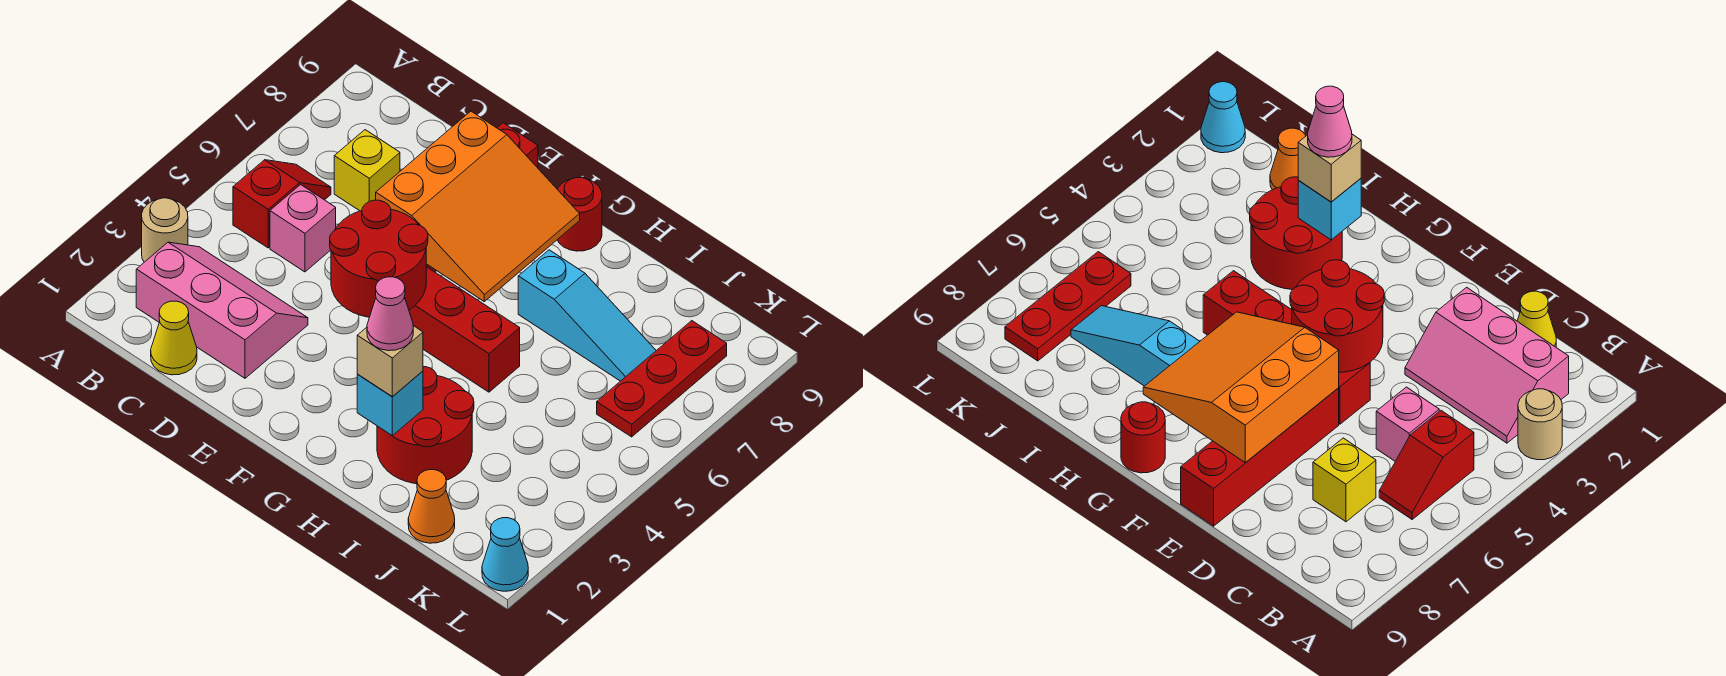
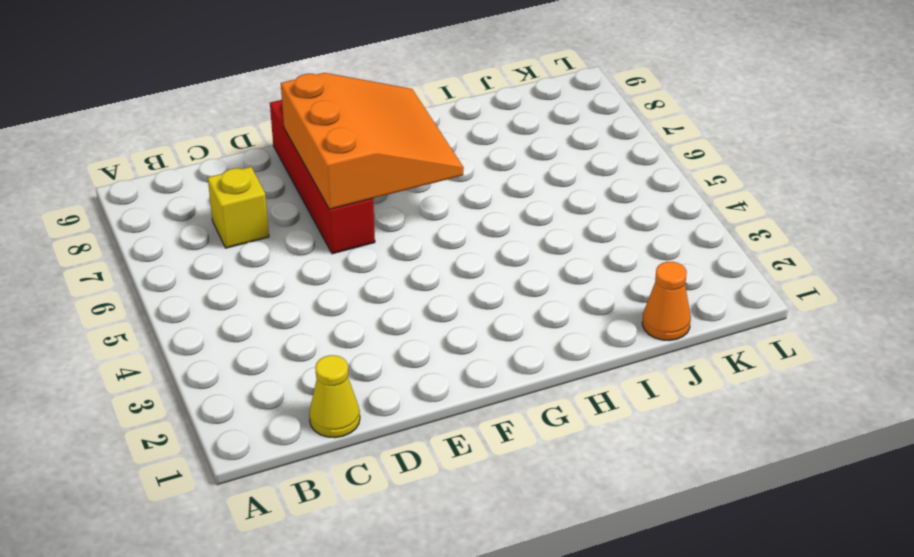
none -> tan 1x1 round brick [142,198,188,262]
none -> pink 2x3 slope [136,242,308,378]
none -> red 1x2 slope [233,160,331,248]

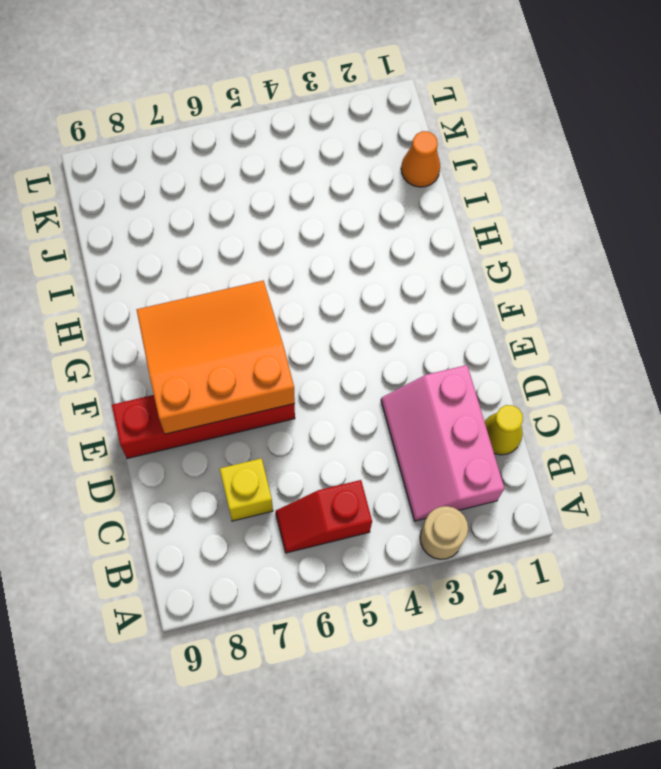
none -> pink 1x1 brick [270,185,336,272]
none -> red 1x4 brick [409,267,520,392]
none -> red 1x1 round brick [557,178,602,251]

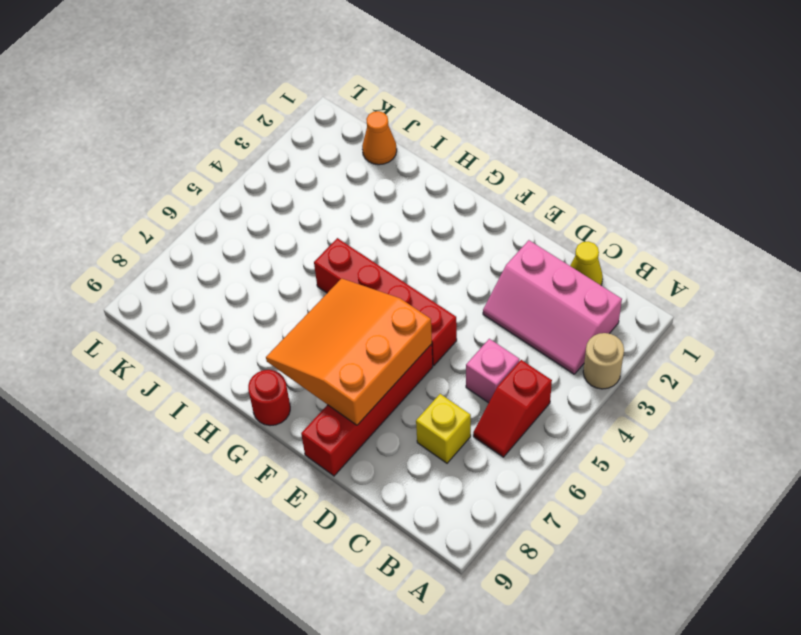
none -> red 2x2 round brick [377,367,474,484]
none -> cyan 1x3 slope [518,250,656,381]
none -> red 1x3 plate [597,321,727,437]

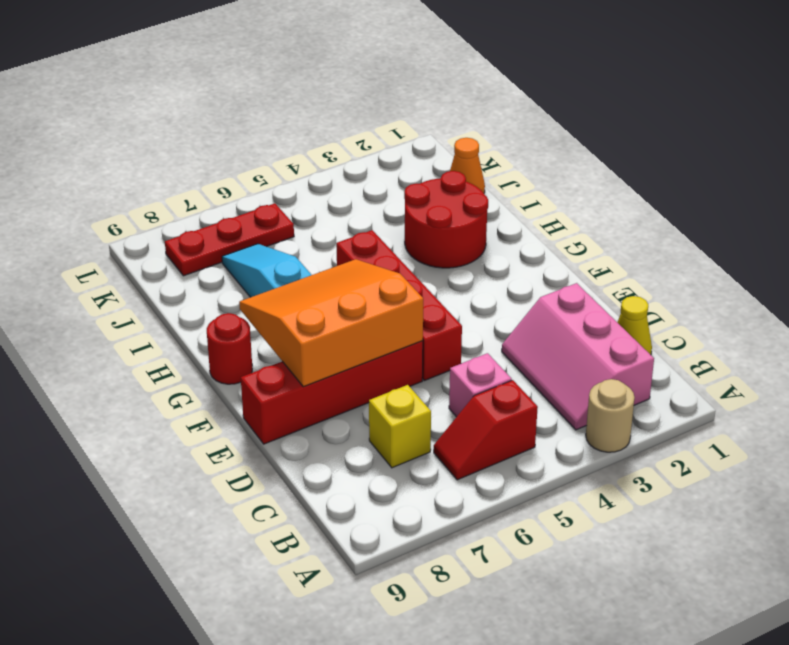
none -> cyan 1x1 cone [482,518,528,591]
none -> red 2x2 round brick [330,200,428,317]
none -> cyan 1x1 brick [357,371,423,435]

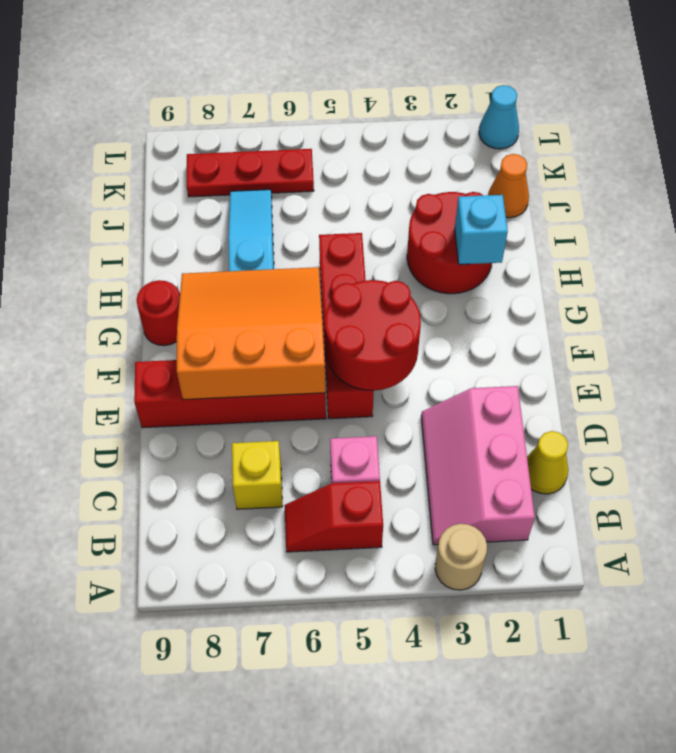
none -> tan 1x1 brick [357,326,423,397]
none -> pink 1x1 cone [367,277,413,351]

